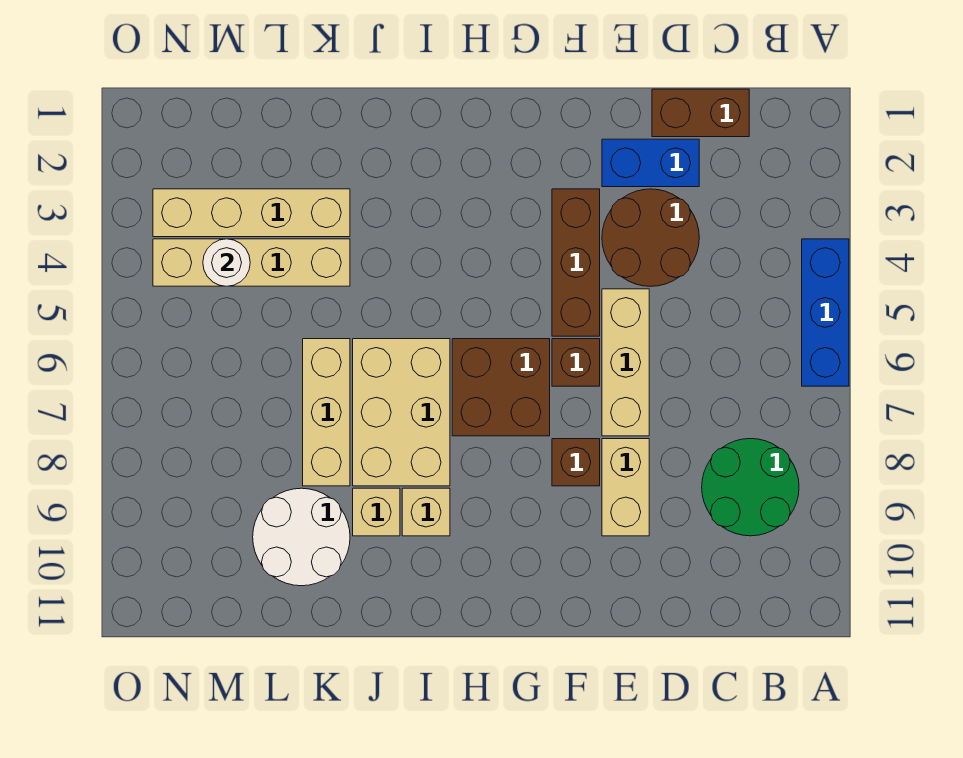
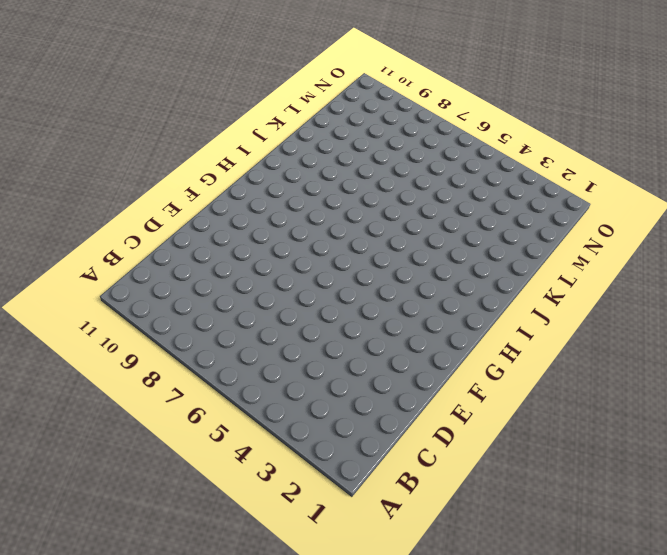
none -> blue 1x3 brick [802,239,849,386]
none -> green 2x2 round brick [702,439,799,536]
none -> brown 1x2 brick [652,89,749,137]

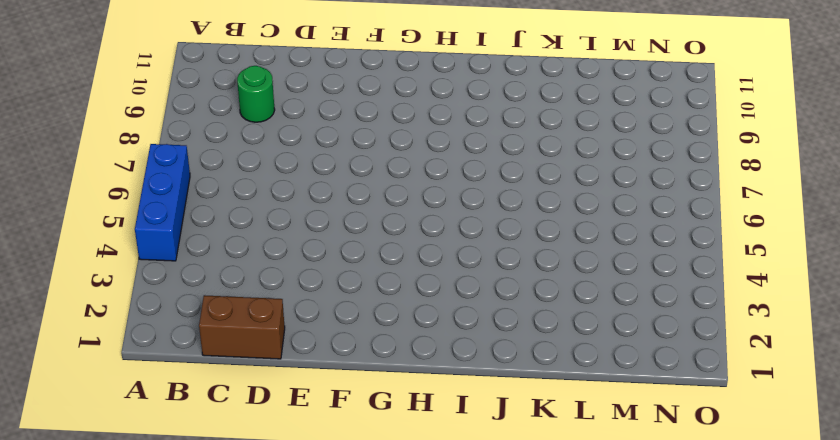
green 1x1 round brick [237,66,275,122] -> green 2x2 round brick [702,439,799,536]
none -> blue 1x2 brick [602,139,699,187]
none -> brown 2x2 round brick [602,189,699,286]
none -> tan 1x3 brick [602,289,649,436]

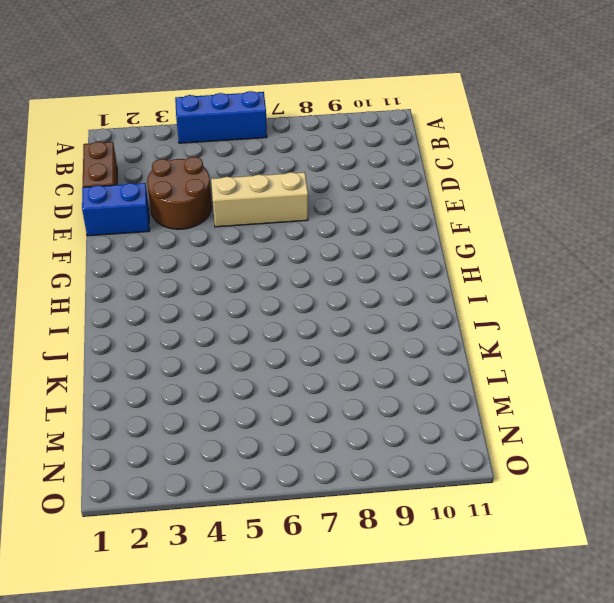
blue 1x2 brick [82,183,150,236] -> blue 1x2 brick turned to [602,139,699,187]
none -> green 2x2 round brick [702,439,799,536]
none -> tan 1x2 brick [602,439,649,536]
none -> brown 1x3 brick [552,189,600,336]

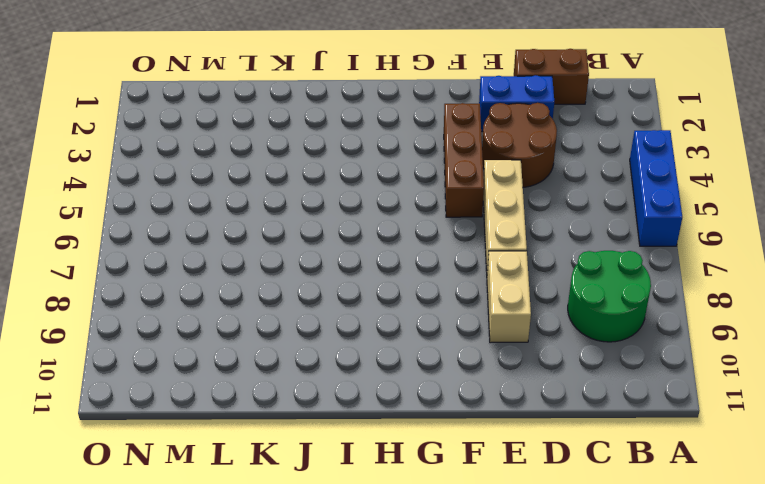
none -> brown 1x1 brick [552,339,600,386]
none -> brown 1x1 brick [552,439,600,486]
none -> brown 2x2 brick [452,339,550,436]

